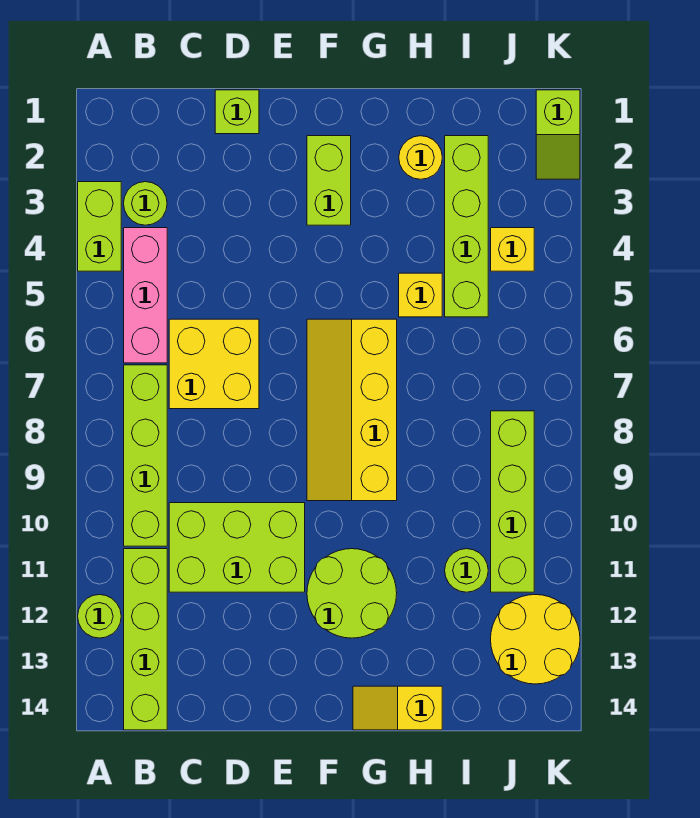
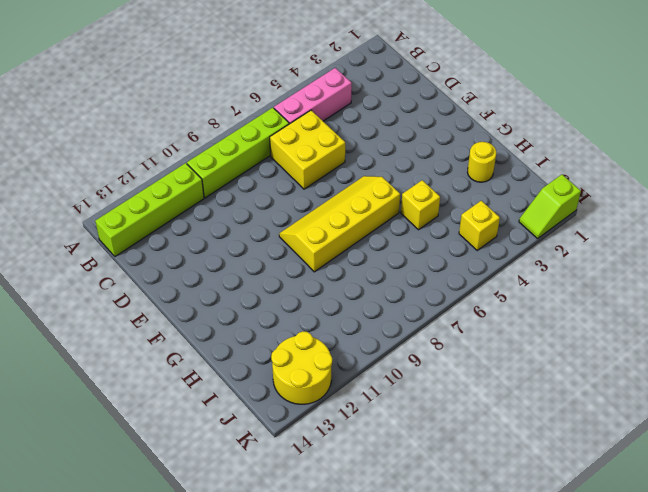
none -> lime 1x2 brick [78,182,121,271]
none -> lime 1x1 round brick [78,595,121,638]
none -> lime 1x1 round brick [124,182,167,225]

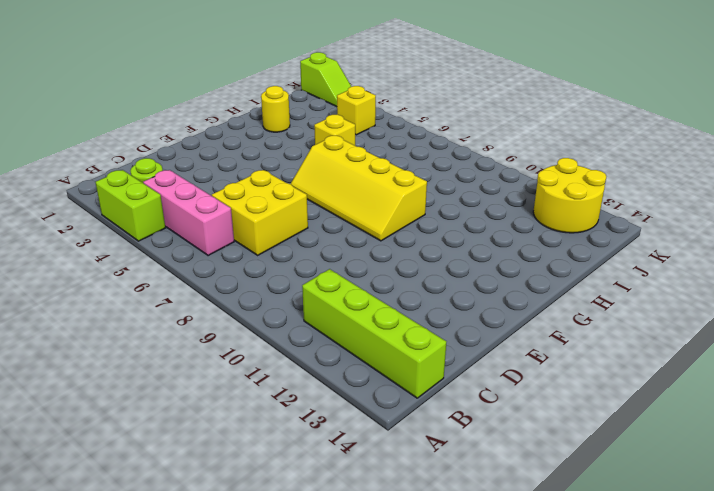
none -> lime 1x1 round brick [78,595,121,638]
none -> lime 1x4 brick [124,365,167,546]
none -> lime 2x3 brick [169,503,305,592]

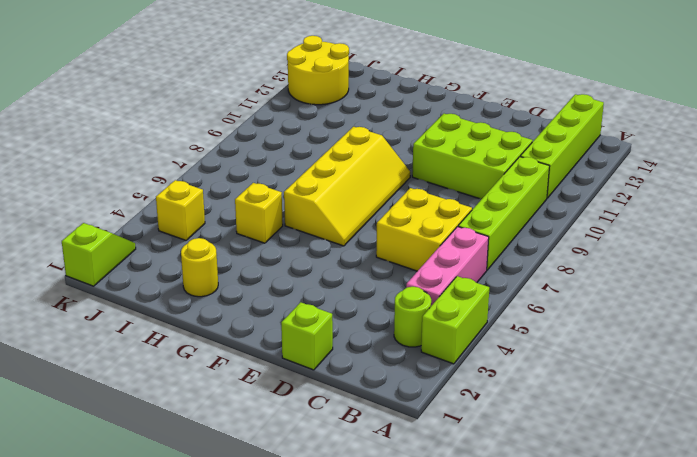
none -> lime 1x1 round brick [78,595,121,638]
none -> lime 1x2 brick [307,136,351,225]
none -> lime 2x2 round brick [307,549,397,638]

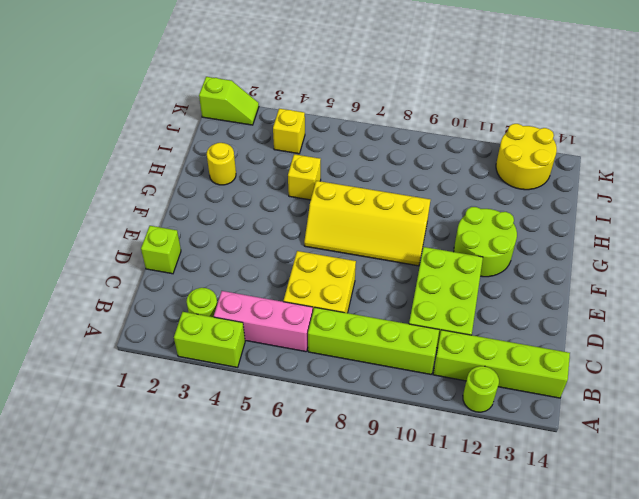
none -> lime 1x2 brick [307,136,351,225]
none -> yellow 1x2 slope [353,686,442,730]
none -> lime 1x4 brick [445,136,488,317]

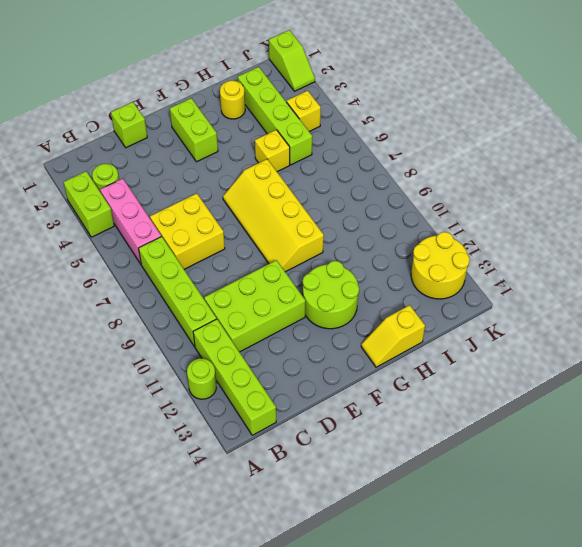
none -> lime 1x1 round brick [445,549,488,592]
none -> lime 1x4 brick [491,411,534,592]

